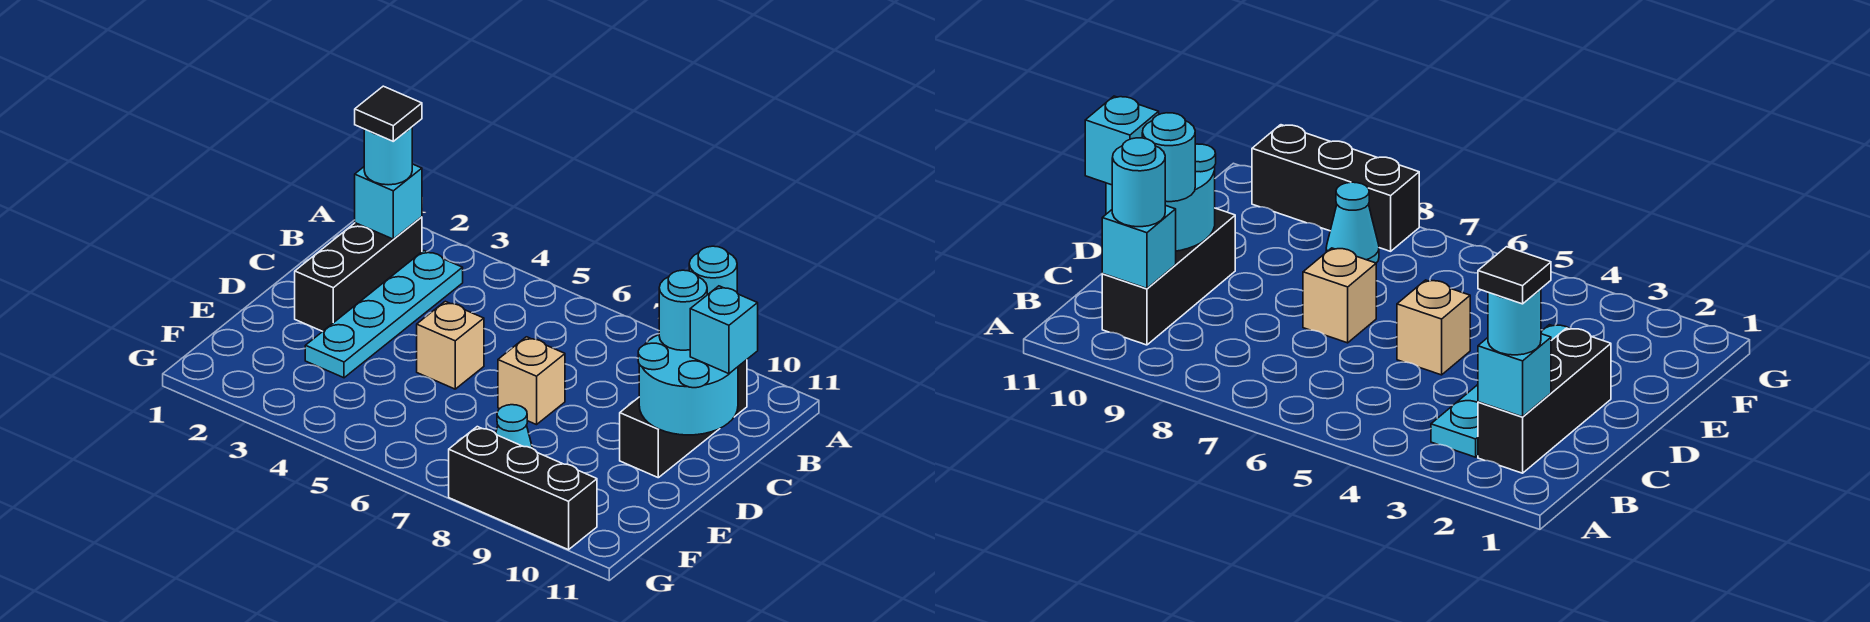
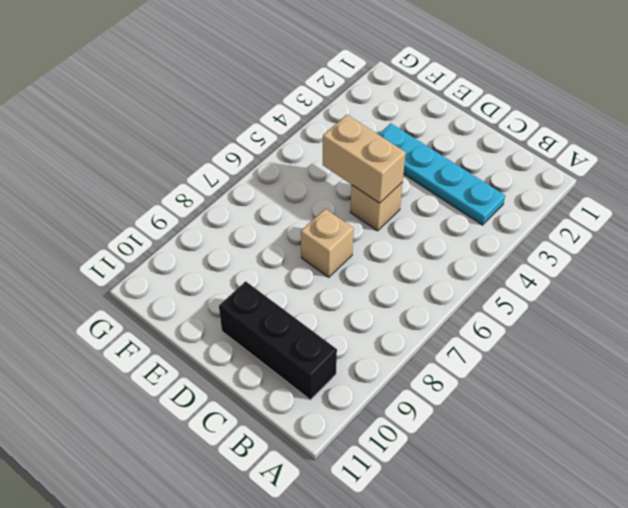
tan 1x2 brick [323,115,406,203] -> none
none -> black 1x3 brick [295,217,422,331]
none -> cyan 1x1 cone [496,405,532,448]
none -> black 1x3 brick [449,427,597,550]

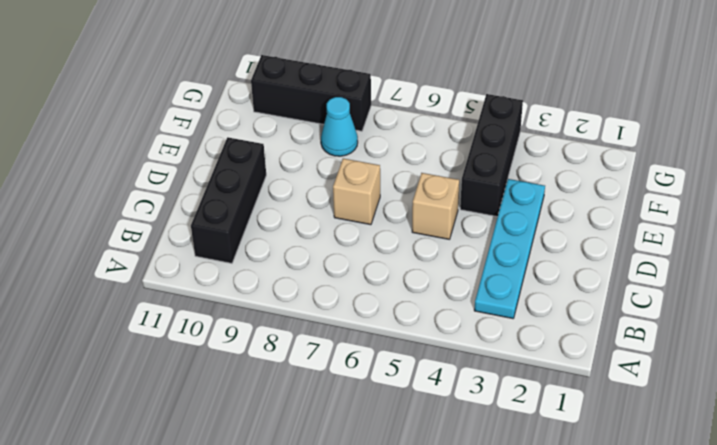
black 1x3 brick [460,94,523,217] -> black 1x3 brick moved to [295,217,422,331]
none -> cyan 1x1 brick [355,164,422,239]
none -> cyan 1x1 brick [1102,205,1176,289]
none -> cyan 2x2 round brick [638,335,738,435]

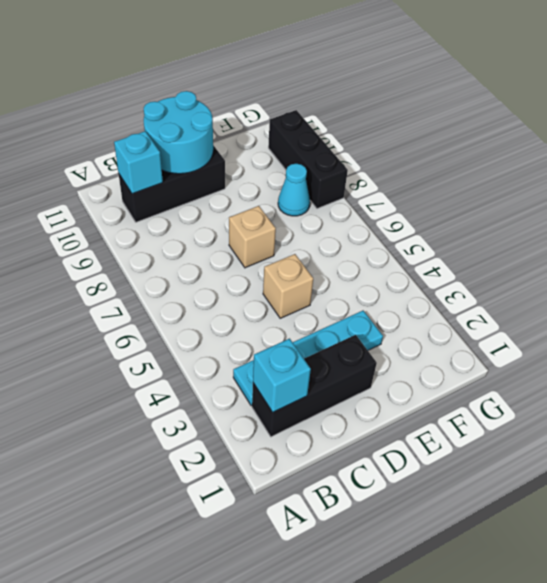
none -> cyan 1x1 round brick [364,127,412,185]
none -> cyan 1x1 round brick [689,246,737,295]
none -> cyan 1x1 round brick [659,270,707,350]

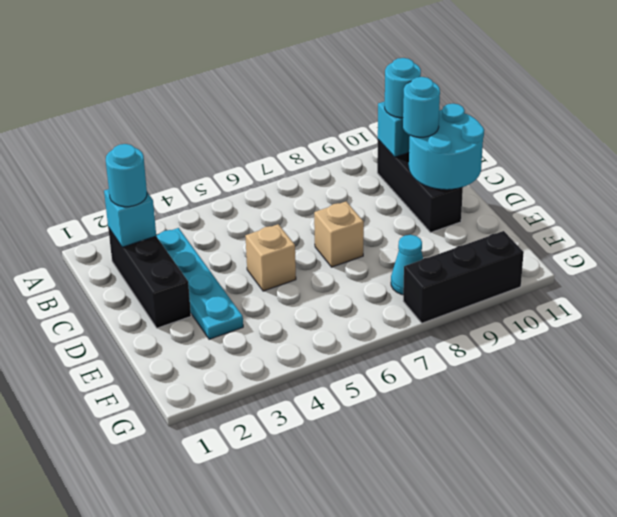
none -> cyan 1x1 brick [690,286,758,374]
none -> black 1x1 tile [355,86,422,141]

